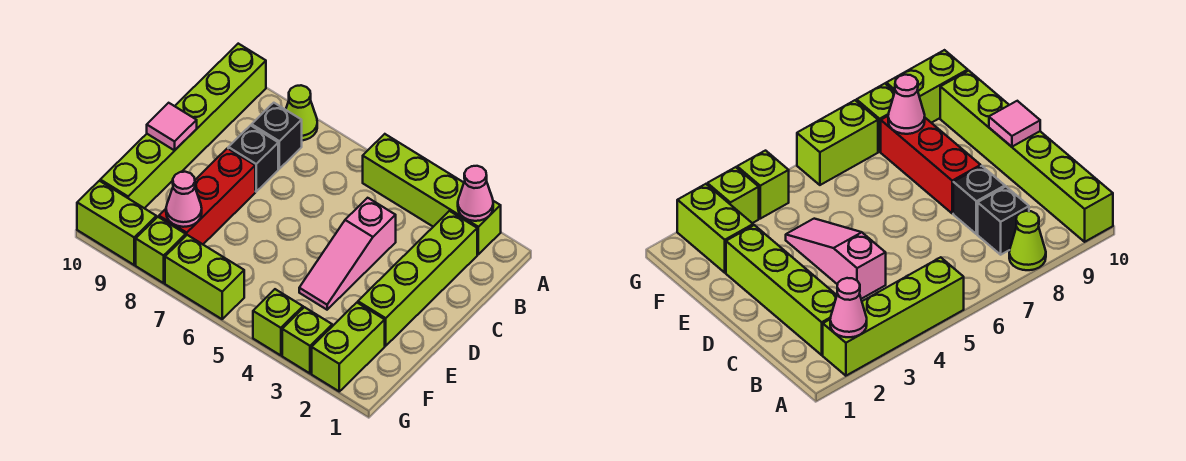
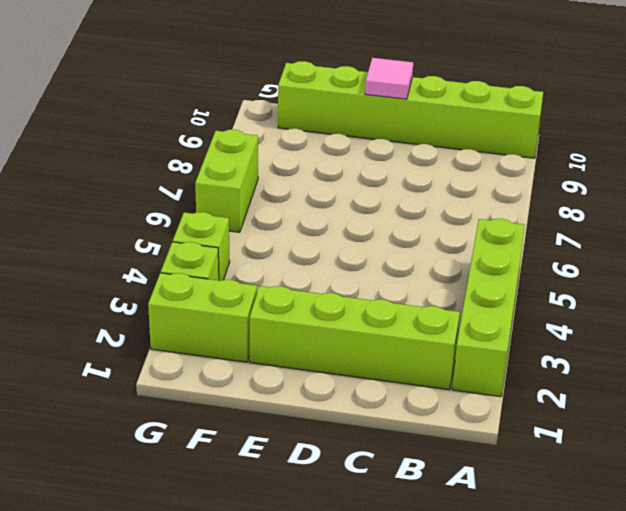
none -> lime 1x1 cone [286,85,317,140]
none -> black 1x1 brick [252,103,302,169]
none -> pink 1x3 slope [299,198,396,310]

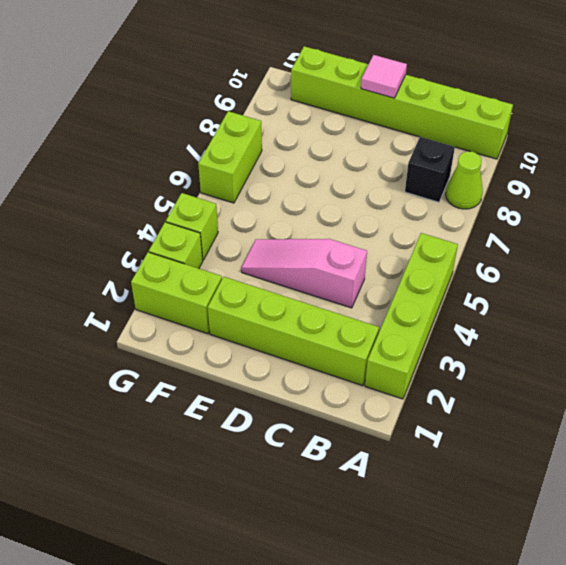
none -> black 1x1 brick [228,125,278,192]
none -> red 1x3 brick [159,148,255,244]
none -> lime 1x1 brick [136,217,186,283]

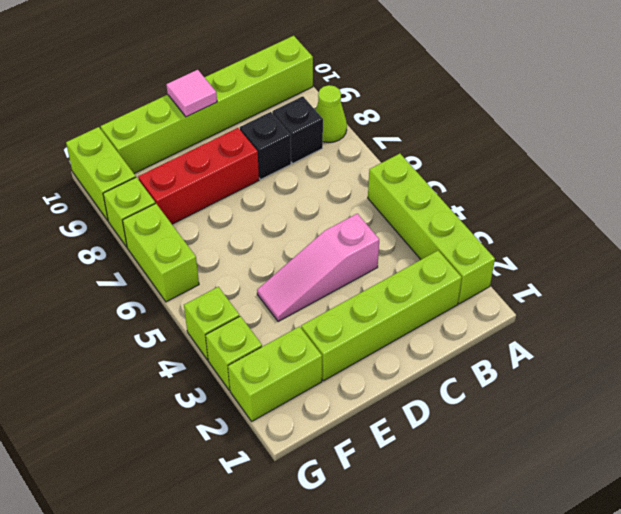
none -> pink 1x1 cone [458,166,493,221]
none -> pink 1x1 cone [166,172,202,227]

